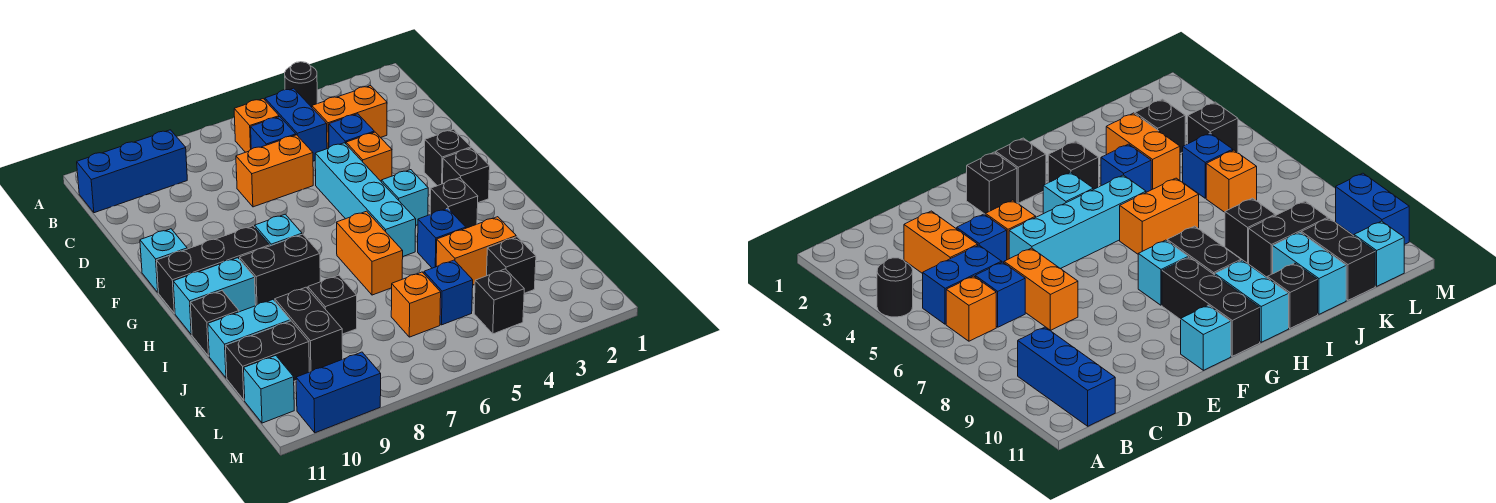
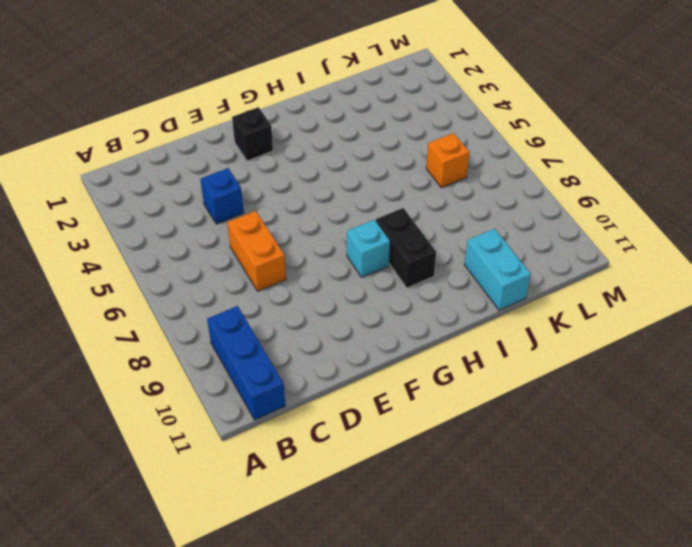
none -> black 1x1 round brick [285,62,317,107]
none -> blue 1x2 brick [265,88,327,161]
none -> orange 1x1 brick [234,99,279,152]
none -> orange 1x2 brick [312,86,387,149]

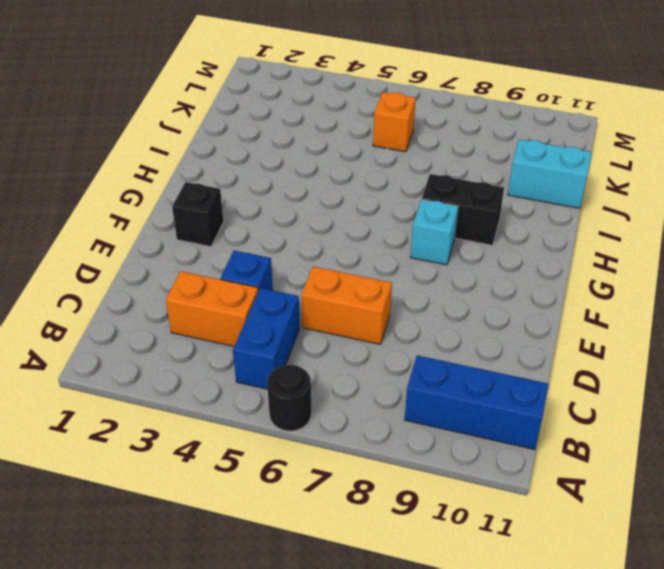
black 1x1 round brick [267,365,312,431] -> black 1x1 round brick moved to [285,62,317,107]
none -> orange 1x1 brick [234,99,279,152]
none -> blue 1x1 brick [251,117,296,149]
none -> orange 1x1 brick [346,132,392,181]
none -> cyan 1x4 brick [315,143,416,256]

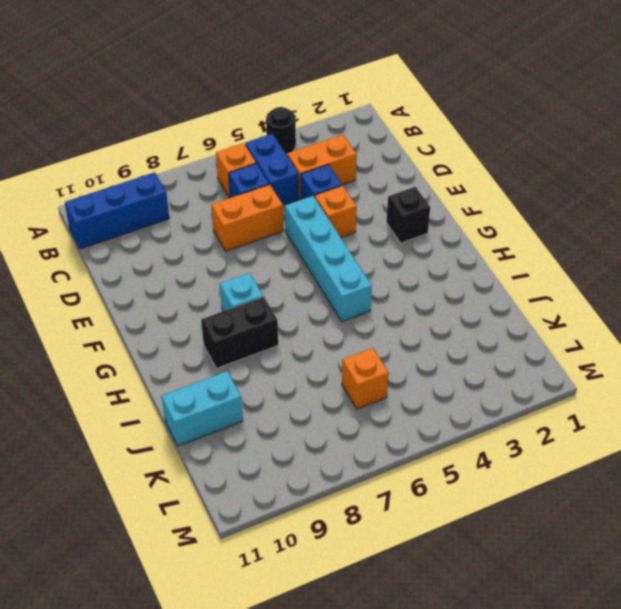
none -> cyan 1x1 brick [140,229,187,292]
none -> black 1x1 brick [443,148,490,203]
none -> cyan 1x1 brick [381,170,428,225]
none -> black 1x3 brick [156,226,270,313]

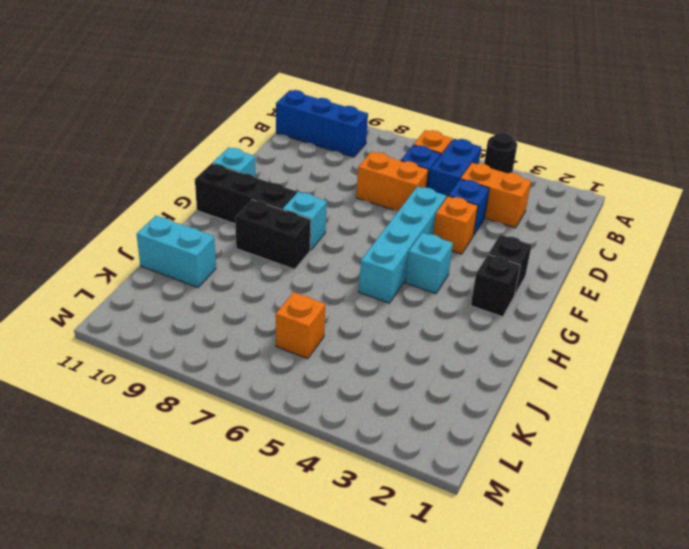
none -> black 1x1 brick [430,178,478,228]
none -> orange 1x2 brick [336,211,403,295]
none -> cyan 1x2 brick [173,258,256,335]
none -> blue 1x1 brick [418,208,466,268]

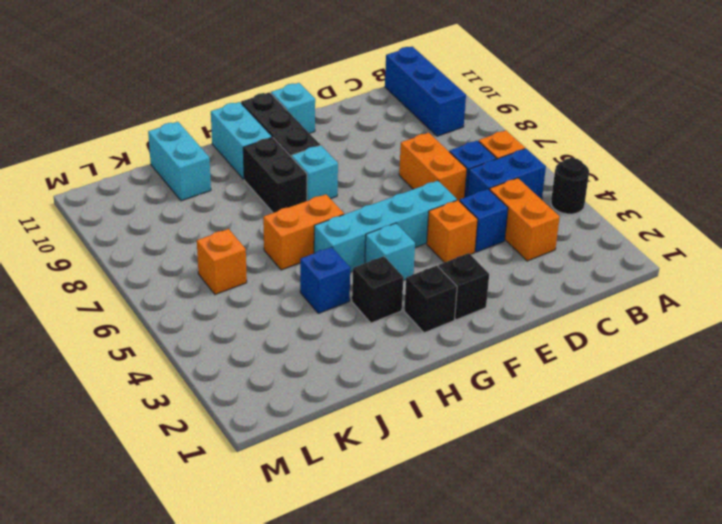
none -> black 1x1 brick [190,291,239,356]
none -> orange 1x2 brick [436,217,516,285]
none -> black 1x1 brick [308,275,357,334]
none -> black 1x2 brick [275,287,343,372]

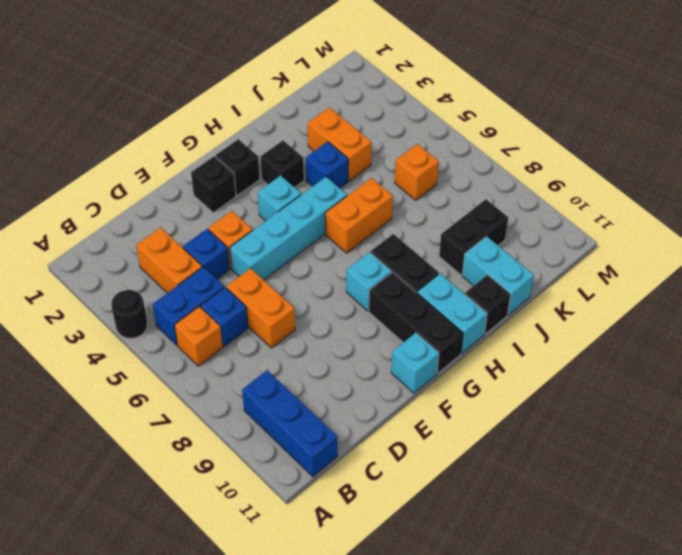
none -> black 1x1 brick [308,275,357,334]
none -> black 1x1 brick [487,237,536,293]
none -> blue 1x1 brick [424,260,473,325]
none -> black 1x2 brick [225,321,309,400]

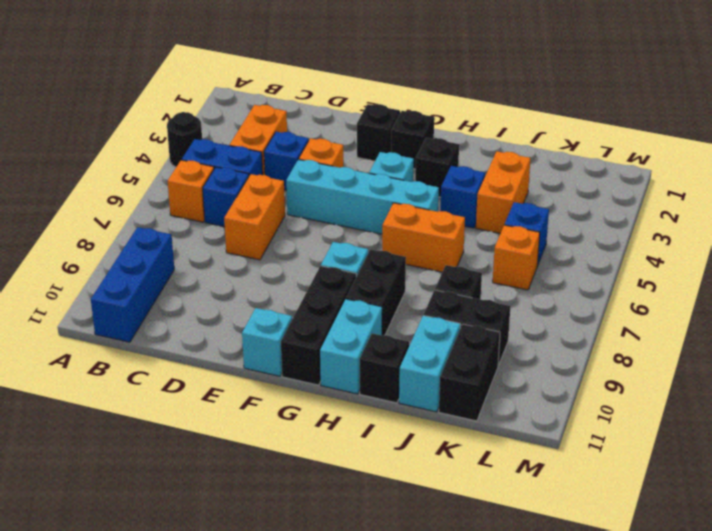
none -> black 1x1 brick [487,237,536,293]
none -> black 1x1 brick [474,269,524,334]
none -> cyan 1x1 brick [244,356,294,423]
none -> blue 1x2 brick [296,352,381,433]

